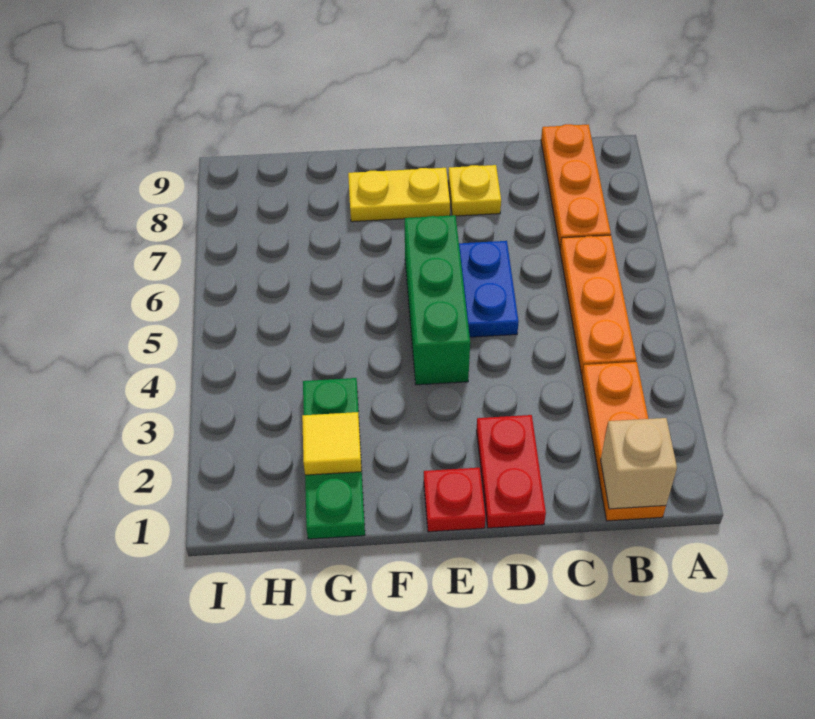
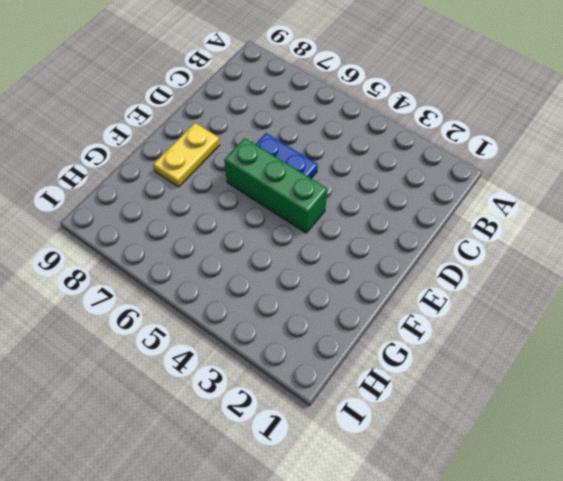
none -> orange 1x3 plate [582,362,666,521]
none -> orange 1x3 plate [560,235,636,375]
none -> orange 1x3 plate [541,124,611,248]

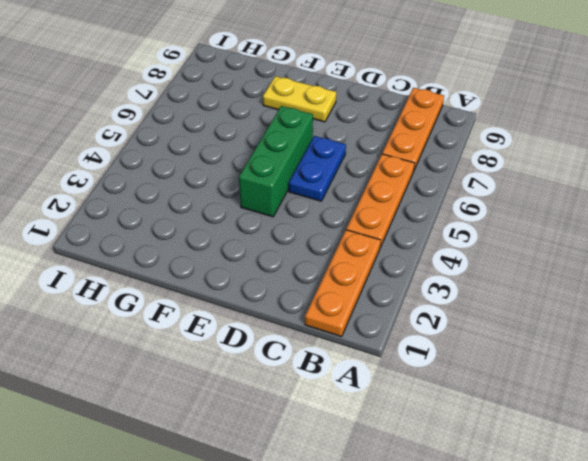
none -> red 1x2 plate [476,415,546,528]
none -> yellow 1x1 plate [448,165,501,216]
none -> red 1x1 plate [424,468,486,532]

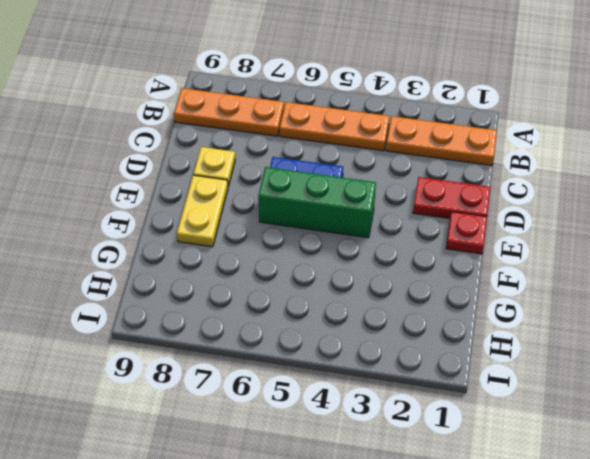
none -> green 1x3 plate [303,378,365,539]
none -> tan 1x1 brick [601,418,677,509]
none -> yellow 1x1 tile [302,412,362,475]

